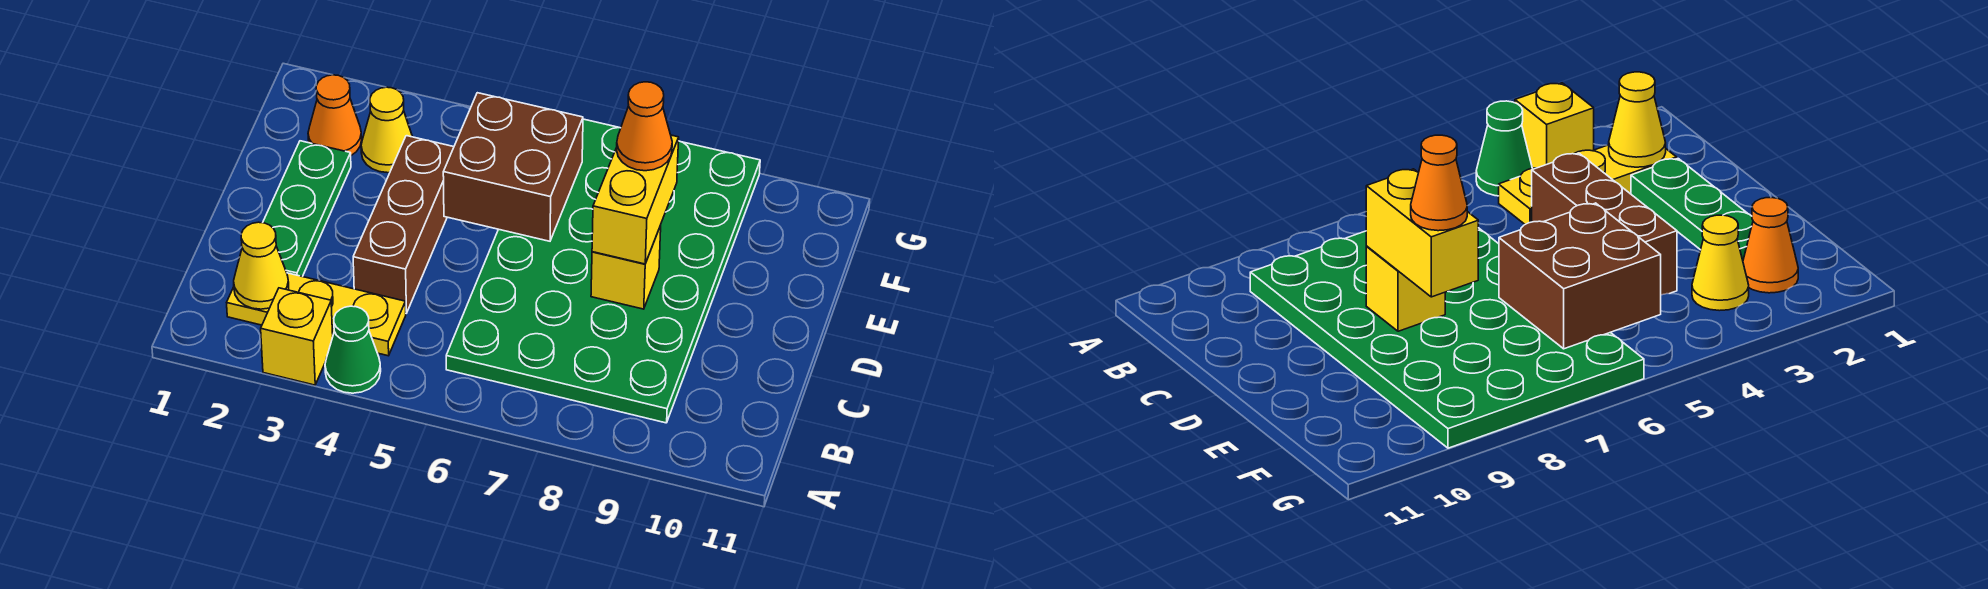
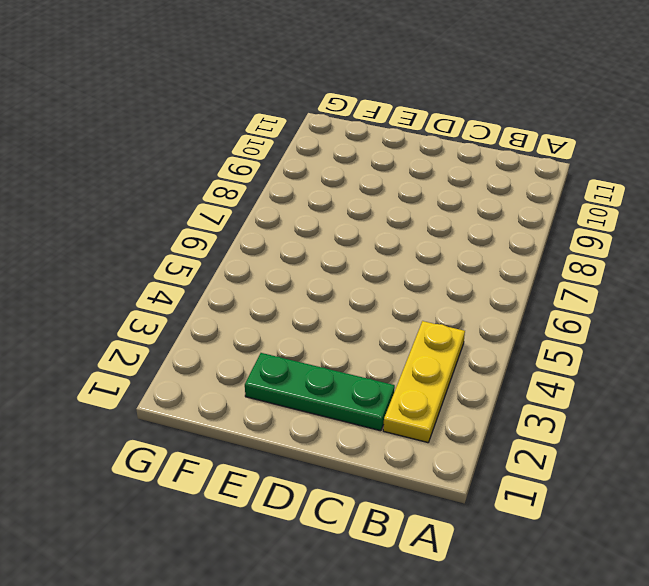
none -> yellow 1x1 brick [261,288,333,385]
none -> green 1x1 cone [325,306,381,393]
none -> green 4x6 plate [446,119,760,423]

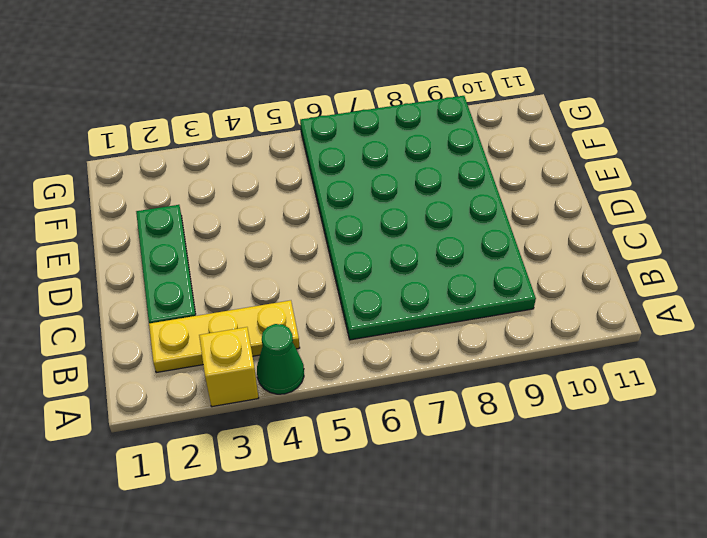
none -> brown 1x3 brick [353,136,454,313]
none -> orange 1x1 cone [308,75,362,155]
none -> yellow 1x1 cone [361,87,412,173]

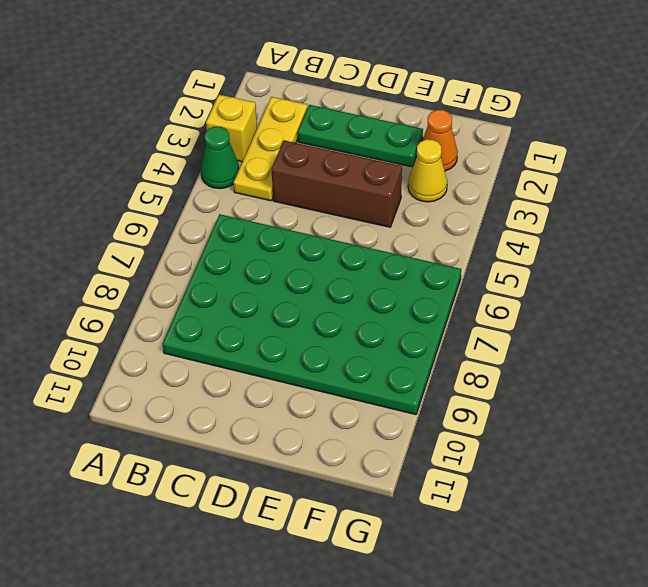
none -> yellow 1x1 cone [234,222,289,309]
none -> yellow 1x1 brick [591,226,661,309]
none -> brown 2x2 brick [443,93,583,241]

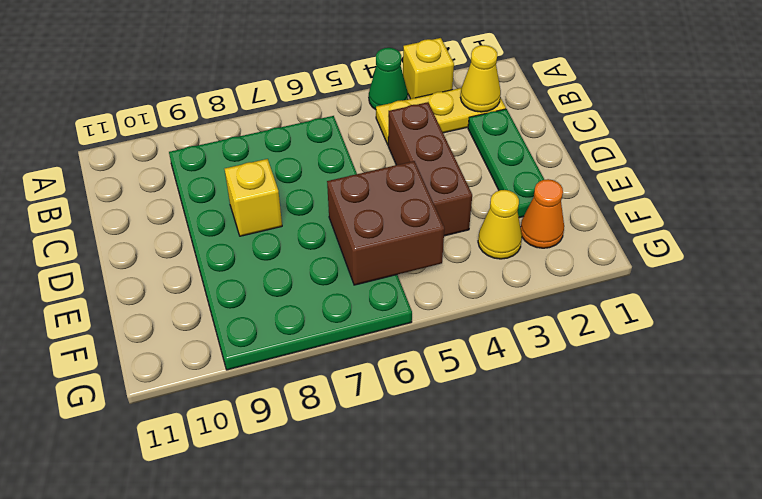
none -> yellow 1x2 brick [592,135,679,264]
none -> orange 1x1 cone [617,82,672,171]

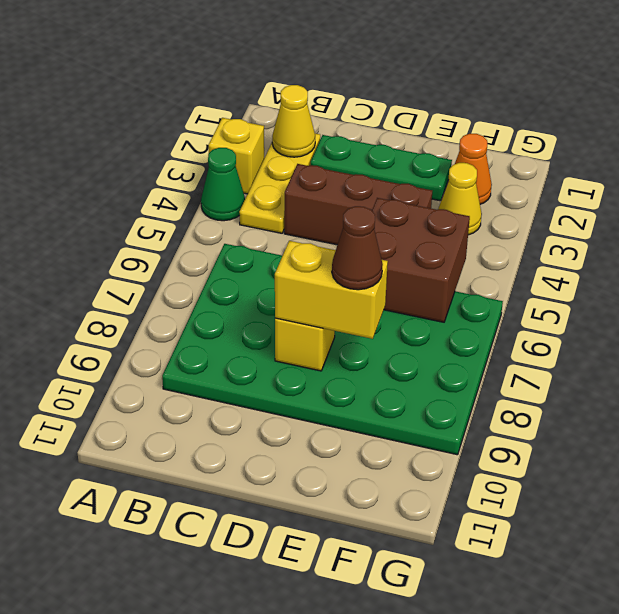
brown 1x1 cone [332,206,383,290] -> orange 1x1 cone [617,82,672,171]

